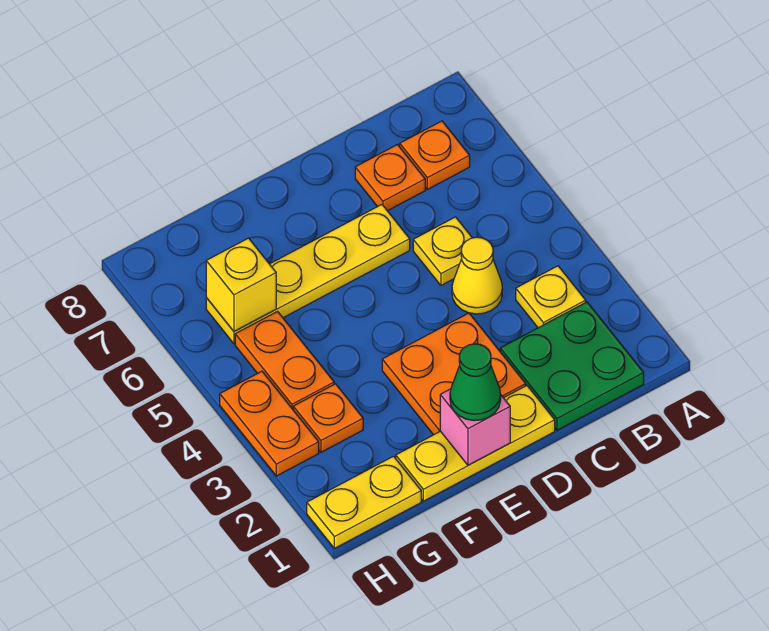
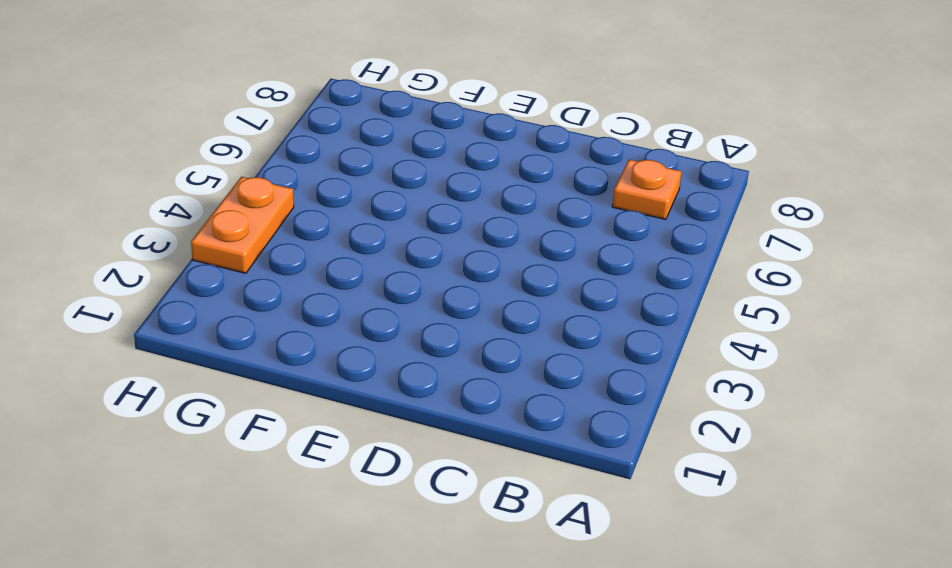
none -> green 2x2 plate [500,302,644,430]
none -> yellow 1x1 plate [516,266,586,328]
none -> yellow 1x1 cone [452,237,502,314]

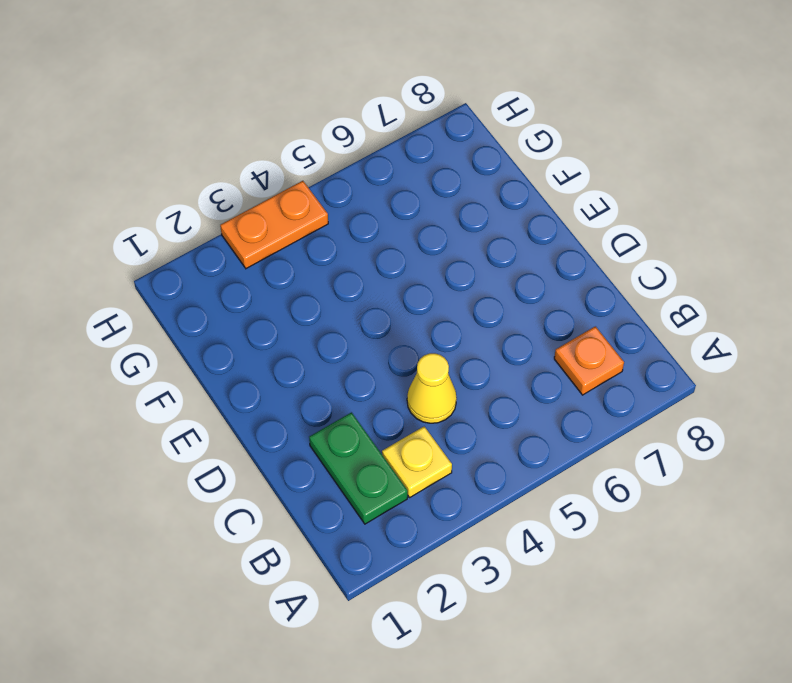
green 1x2 plate [309,412,408,524] -> green 2x2 plate [500,302,644,430]
none -> yellow 1x1 plate [413,217,472,285]
none -> orange 1x1 plate [355,145,425,211]
none -> yellow 1x3 plate [396,386,555,501]

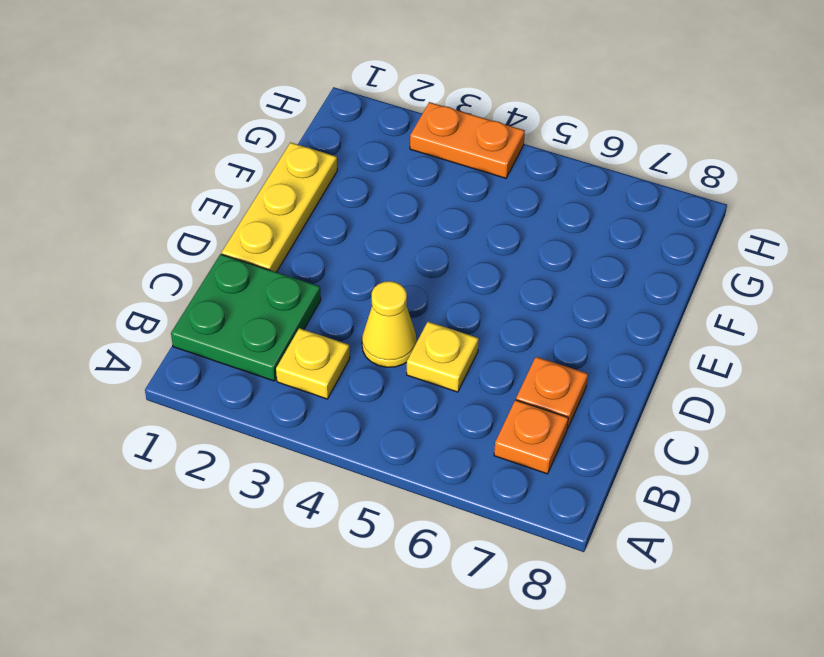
none -> orange 2x2 plate [382,313,526,435]
none -> yellow 1x4 plate [206,205,410,344]
none -> yellow 1x2 plate [307,456,421,548]

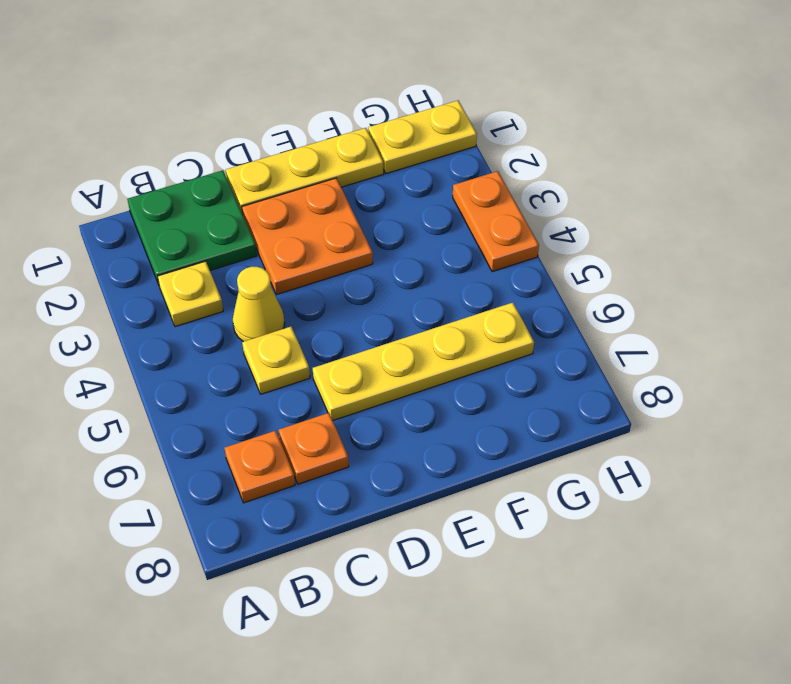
none -> orange 1x1 plate [293,384,363,452]
none -> orange 1x2 plate [235,312,334,409]
none -> pink 1x1 brick [440,389,510,465]

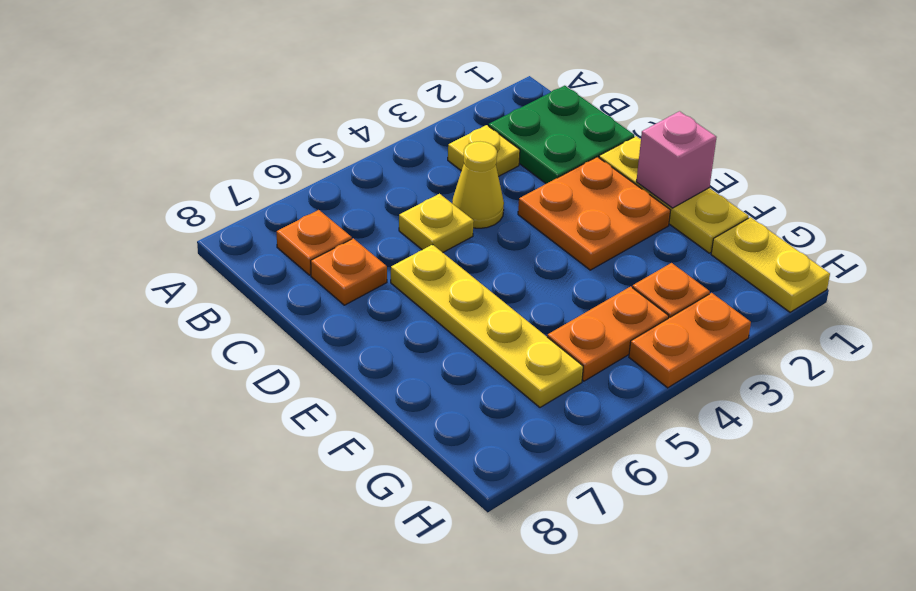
none -> yellow 1x1 brick [206,238,276,331]
none -> green 1x1 cone [450,344,501,420]

